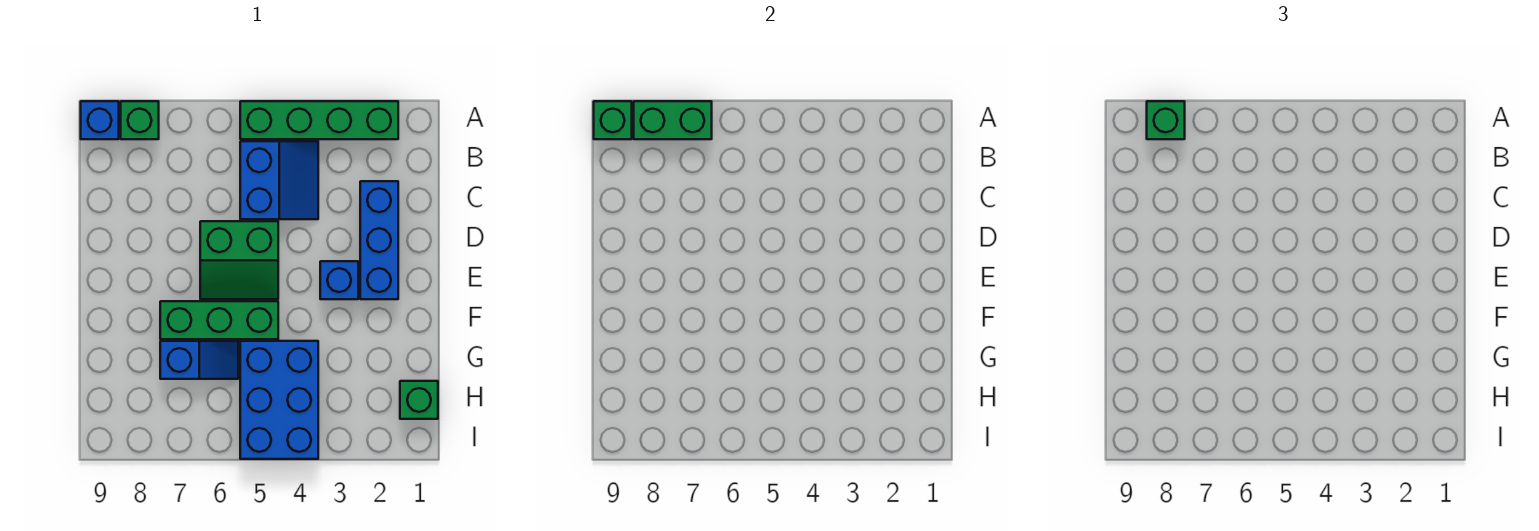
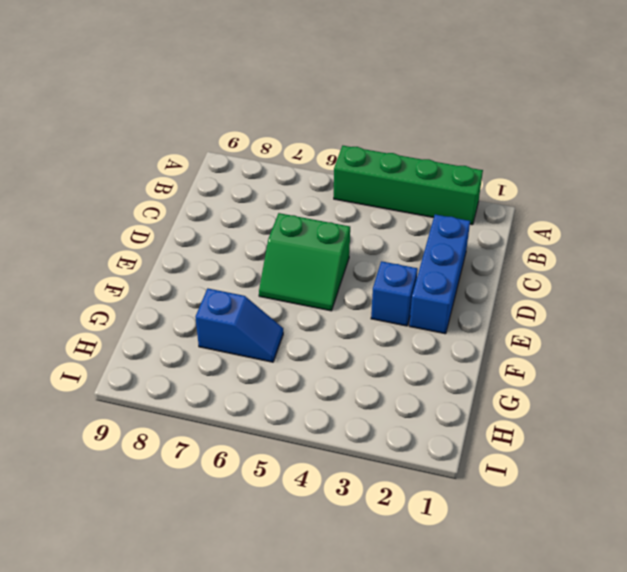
none -> green 1x1 brick [121,101,159,139]
none -> blue 1x1 brick [81,101,119,139]
none -> blue 2x2 slope [240,141,318,219]

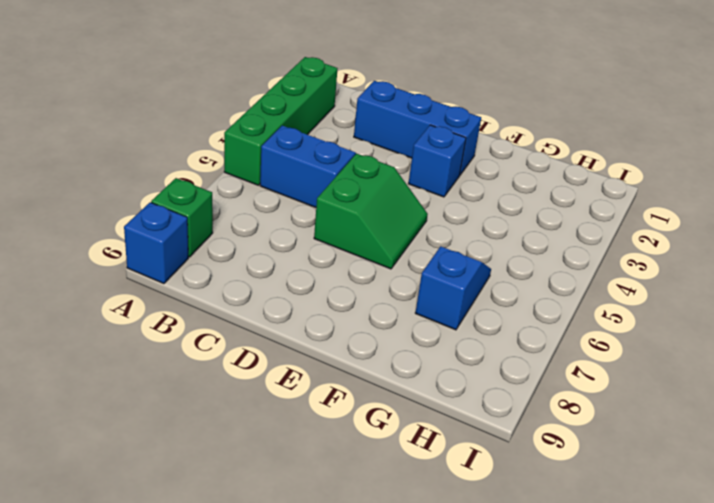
none -> green 1x3 brick [160,301,278,339]
none -> blue 2x3 brick [240,341,318,459]
none -> green 1x1 brick [400,381,438,419]

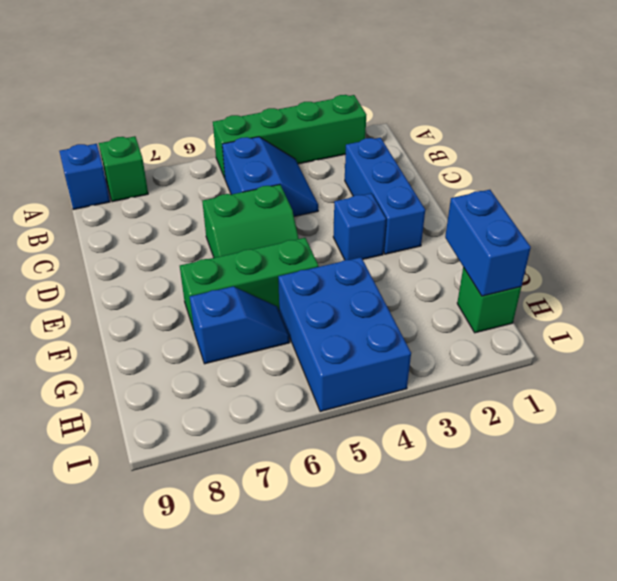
blue 1x2 brick [445,190,531,296] -> none
none -> green 1x2 brick [634,101,712,139]
none -> green 1x1 brick [594,101,632,139]
none -> green 1x1 brick [1147,101,1185,139]

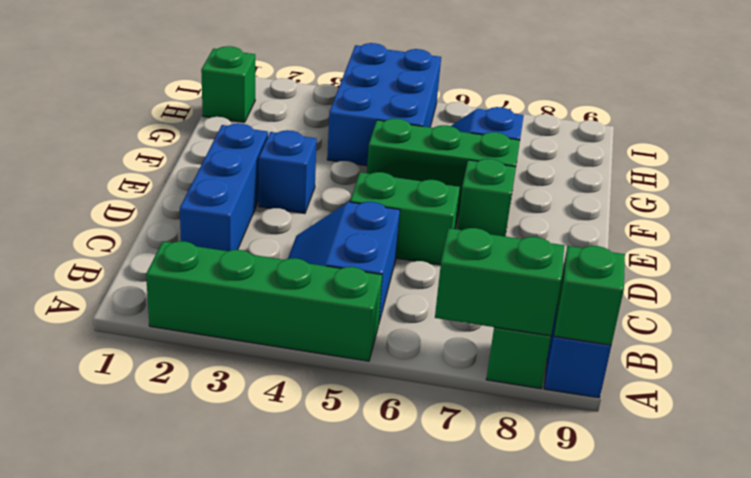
green 1x1 brick [457,159,516,236] -> green 1x1 brick moved to [1147,101,1185,139]

